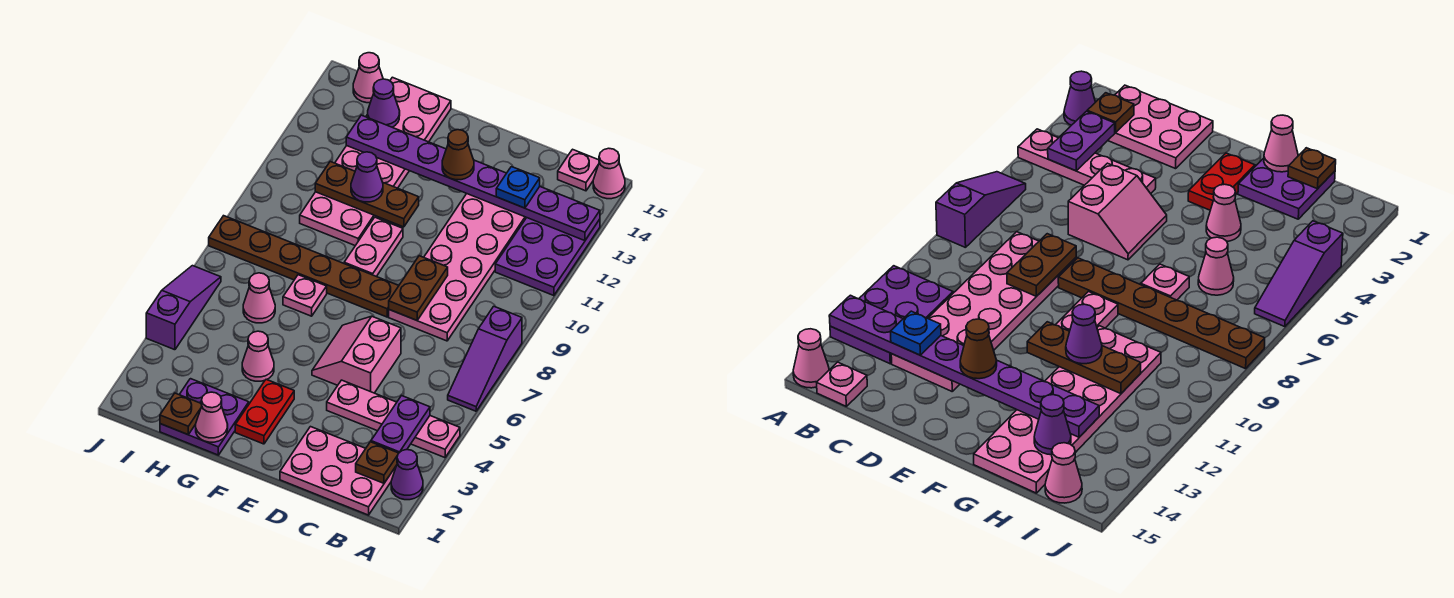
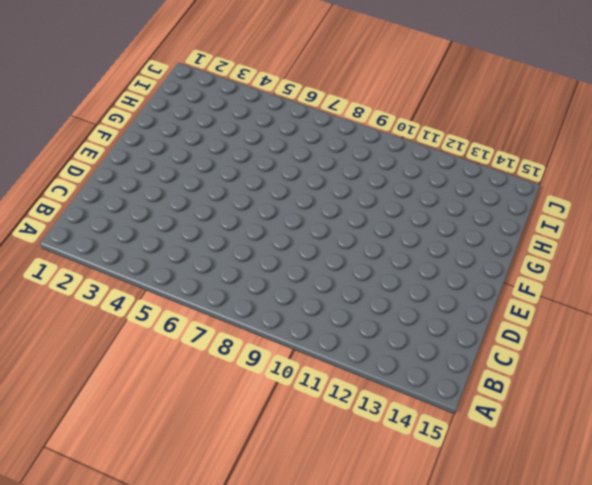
none -> purple 1x1 cone [391,450,423,500]
none -> pink 1x4 plate [327,380,460,458]
none -> purple 1x3 slope [448,306,522,411]
none -> purple 2x3 plate [495,218,600,296]

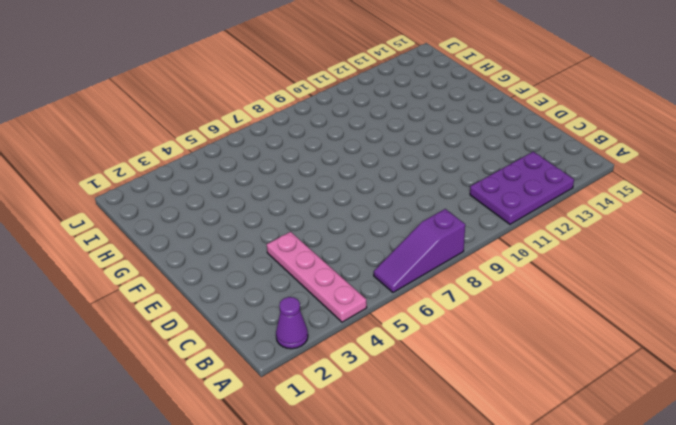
none -> pink 1x1 cone [593,148,625,199]
none -> pink 2x3 plate [280,427,396,515]
none -> pink 1x1 plate [558,149,599,191]
none -> pink 2x6 plate [389,194,526,341]

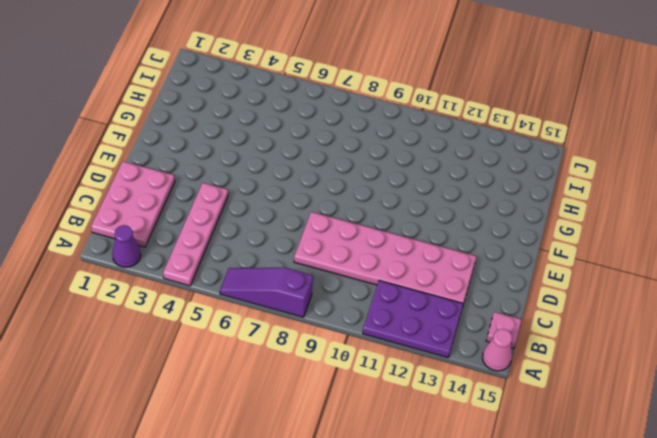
none -> pink 2x2 slope [312,316,401,393]
none -> brown 1x6 plate [209,216,399,317]
none -> red 1x2 plate [235,380,294,444]
none -> pink 1x2 plate [344,217,403,276]

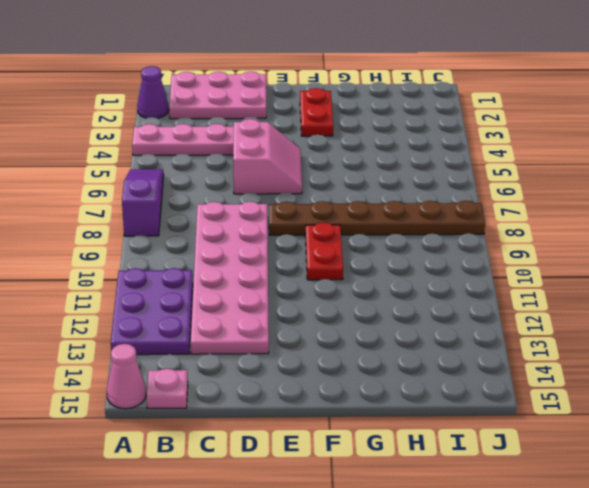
red 1x2 plate [305,222,343,280] -> pink 1x2 plate [344,217,403,276]
none -> purple 2x2 plate [160,379,249,455]
none -> pink 1x1 cone [242,331,274,381]
none -> pink 1x1 plate [283,275,327,316]
none -> pink 2x6 plate [300,77,451,246]

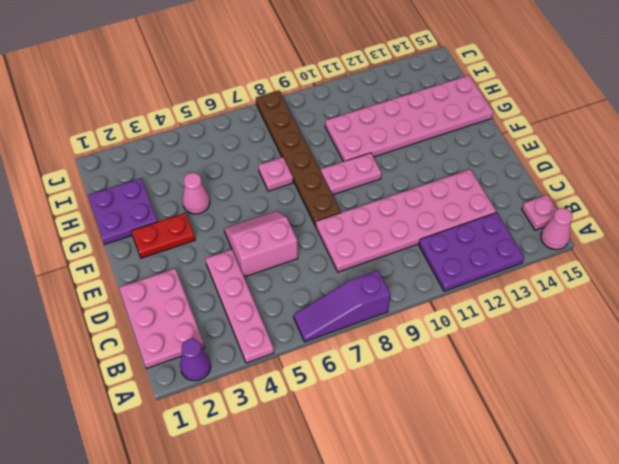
none -> pink 1x1 cone [243,273,275,323]
none -> pink 1x1 cone [353,53,383,103]
none -> purple 1x3 slope [146,266,221,350]
none -> purple 1x8 plate [346,115,600,241]

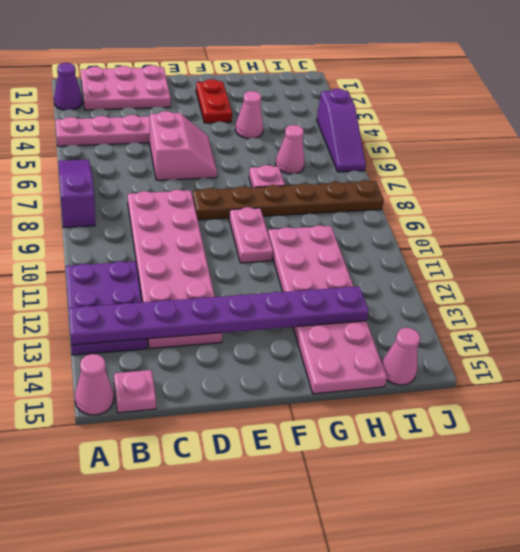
none -> purple 2x2 plate [160,379,249,455]
none -> brown 1x1 plate [356,442,399,483]
none -> purple 1x2 plate [371,396,430,453]
none -> brown 1x2 plate [389,256,448,320]

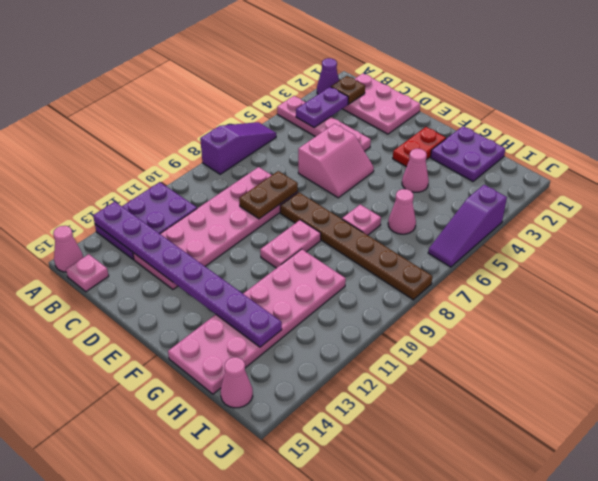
none -> brown 1x3 plate [315,162,419,227]
none -> pink 1x1 cone [196,392,228,442]
none -> brown 1x1 plate [160,393,202,435]
none -> purple 1x1 cone [368,79,400,127]

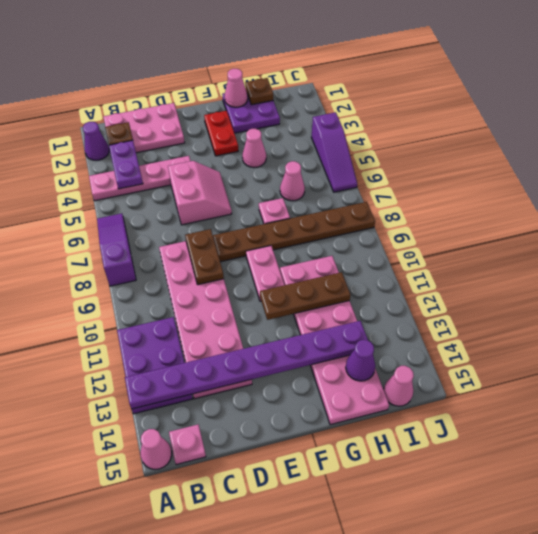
none -> blue 1x1 plate [496,167,540,208]
none -> brown 1x1 cone [442,130,474,180]
none -> purple 1x1 cone [351,152,383,202]

